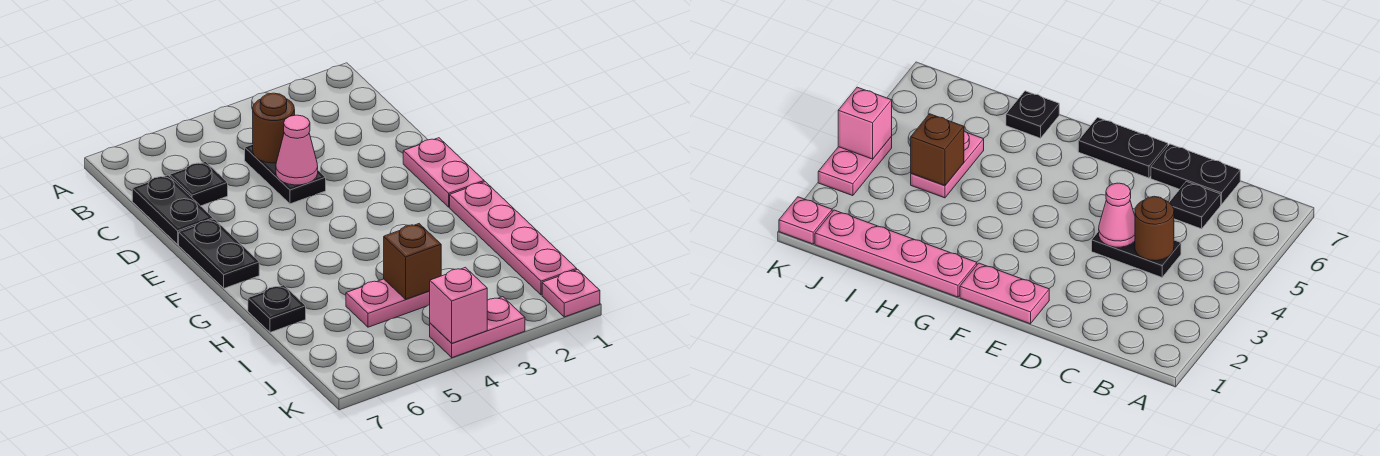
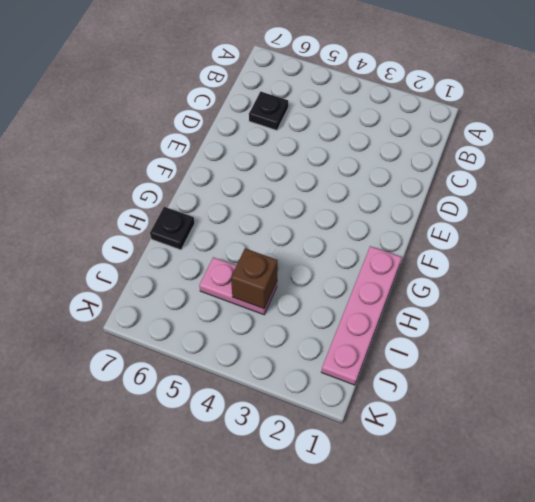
none -> black 1x2 plate [245,145,326,204]
none -> black 1x2 plate [132,175,213,244]
none -> pink 1x2 plate [403,138,484,207]

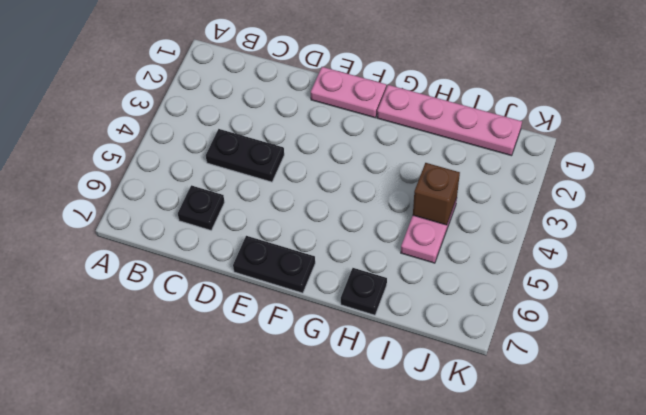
none -> black 1x2 plate [132,175,213,244]
none -> pink 1x1 plate [542,270,600,317]
none -> pink 1x2 plate [430,297,525,358]

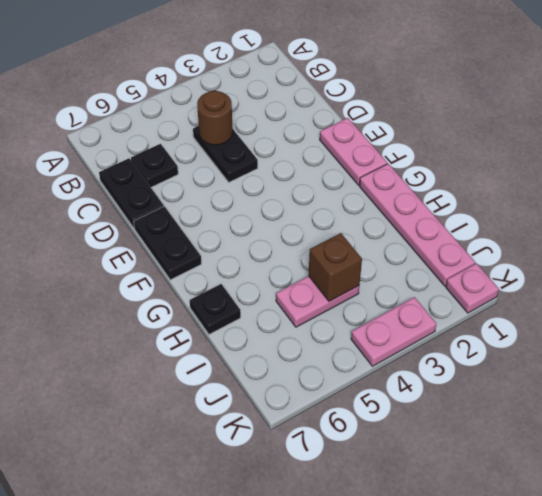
none -> pink 1x1 cone [276,115,318,185]
none -> pink 1x1 brick [430,267,487,343]

